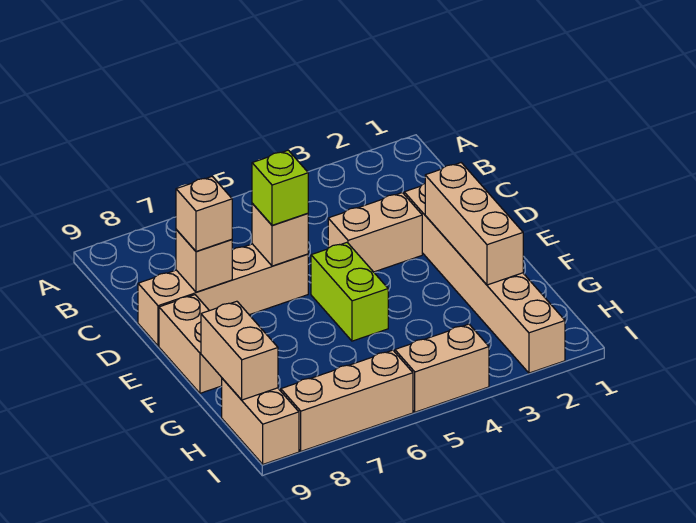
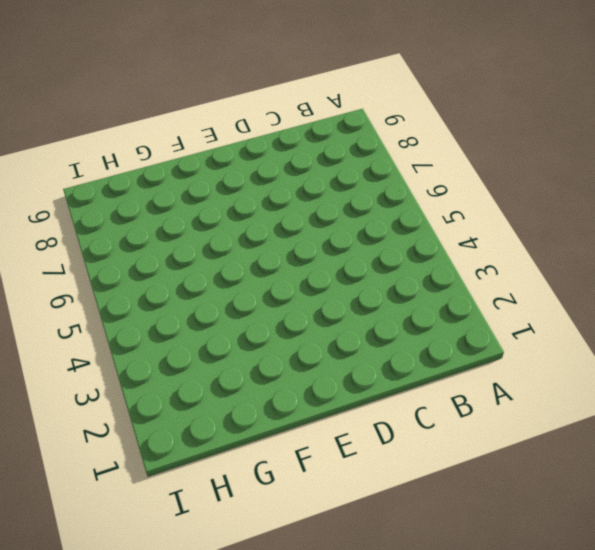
none -> tan 1x6 brick [404,184,565,373]
none -> tan 1x2 brick [328,193,422,272]
none -> tan 1x4 brick [138,244,308,346]

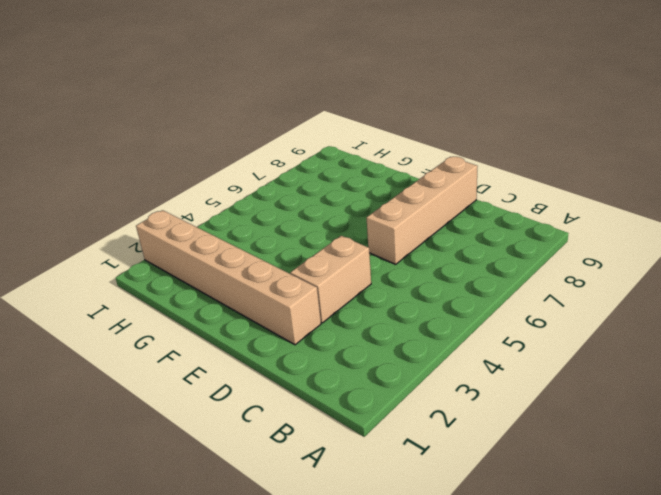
none -> lime 1x2 brick [311,243,388,341]
none -> tan 1x2 brick [159,295,222,393]
none -> tan 1x2 brick [222,378,299,464]

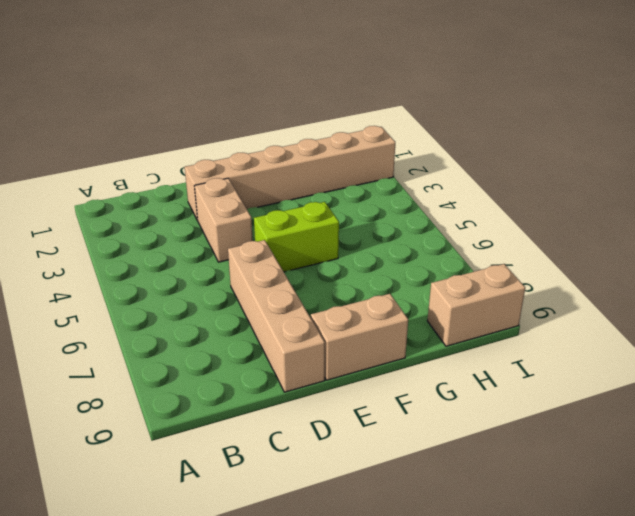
none -> tan 1x2 brick [395,324,489,412]
none -> tan 1x3 brick [281,350,413,451]
none -> tan 1x1 brick [252,204,308,266]

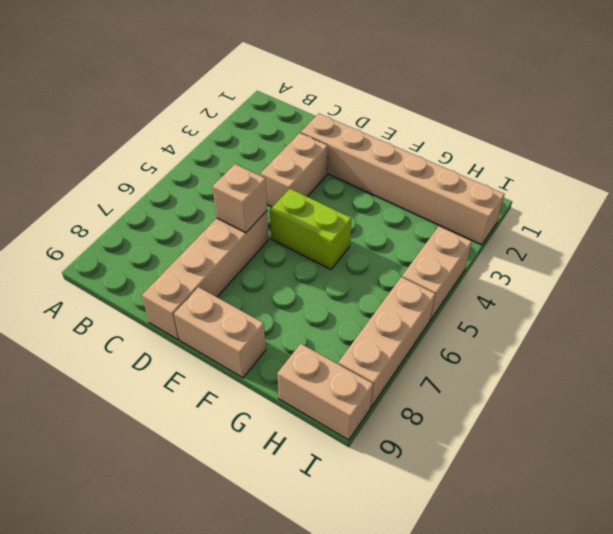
none -> tan 1x1 brick [176,230,232,292]
none -> tan 1x3 brick [425,163,523,285]
none -> tan 1x2 brick [201,301,278,400]

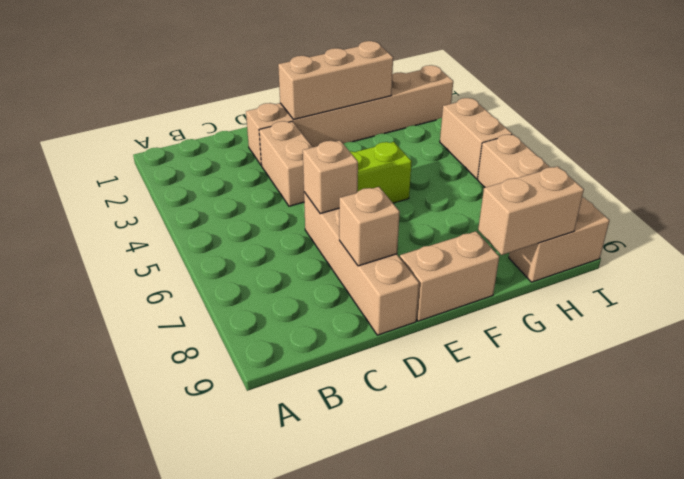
none -> lime 1x1 brick [252,150,308,225]
none -> tan 1x1 brick [176,177,232,251]

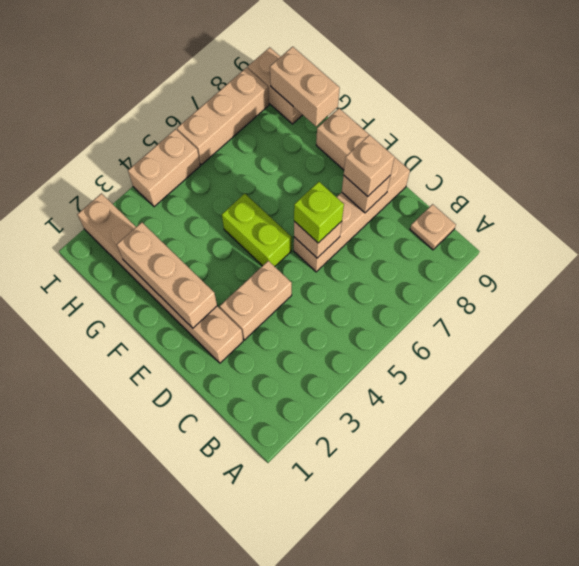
tan 1x1 plate [410,204,456,250] -> none

